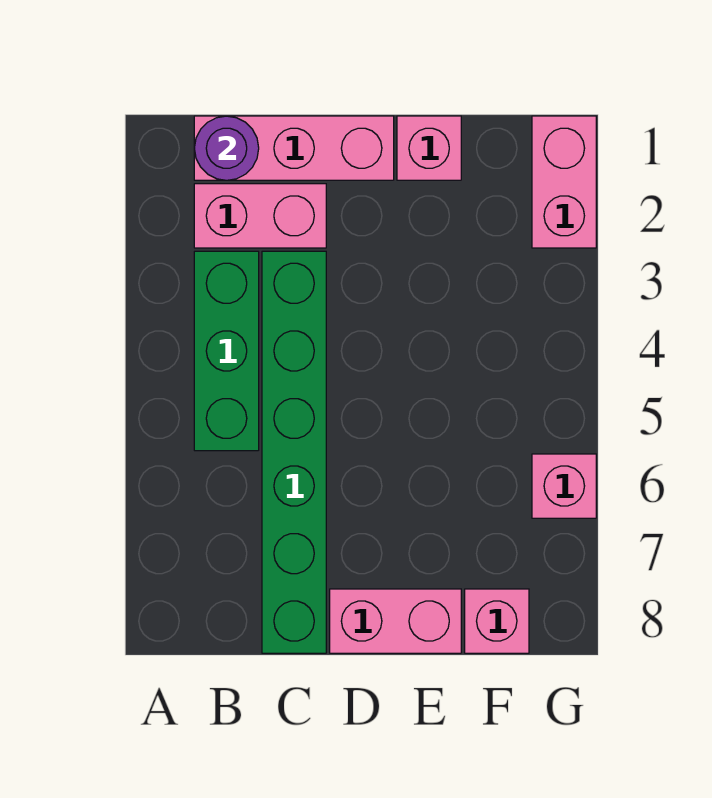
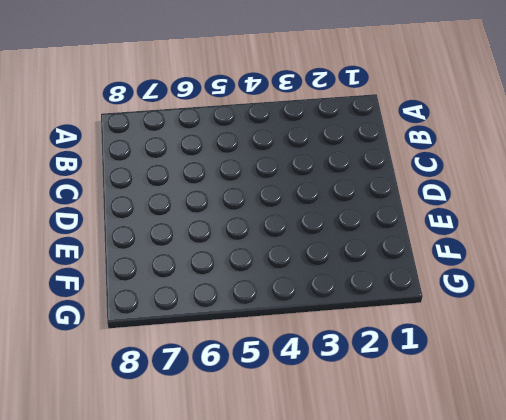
none -> pink 1x3 brick [194,116,394,180]
none -> pink 1x2 brick [194,184,326,248]

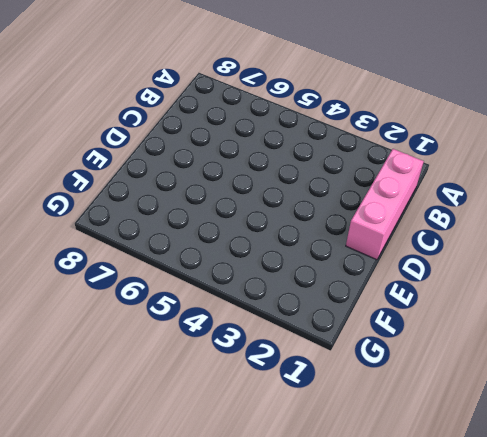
none -> pink 1x2 brick [194,184,326,248]
none -> green 1x3 brick [194,251,259,451]

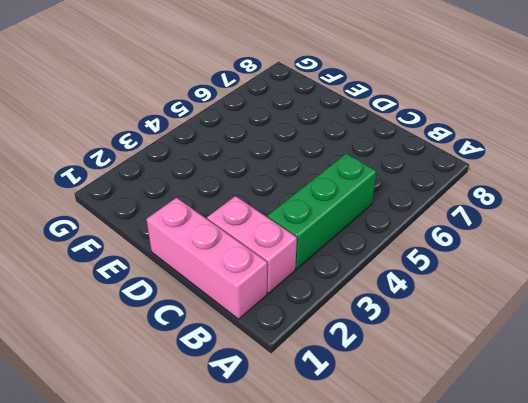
none -> green 1x6 brick [262,251,326,653]
none -> pink 1x2 brick [330,589,461,653]

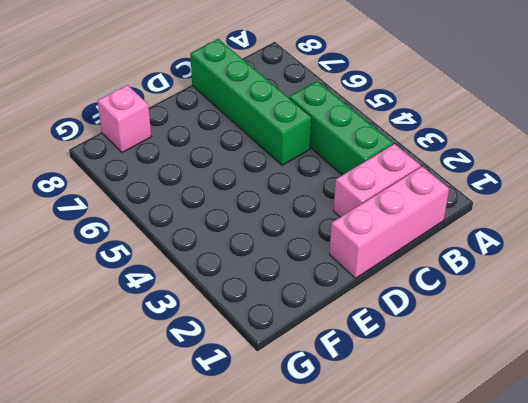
green 1x4 brick [190,39,311,165] -> green 1x6 brick [262,251,326,653]
none -> pink 1x2 brick [330,589,461,653]
none -> pink 1x1 brick [397,116,461,180]

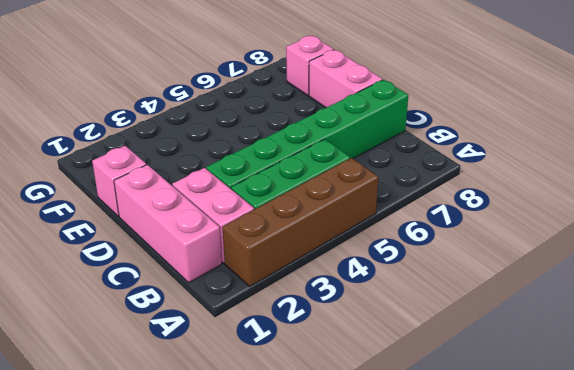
brown 1x4 brick [222,158,378,286] -> none
none -> pink 1x2 brick [532,116,596,248]
none -> pink 1x1 brick [532,454,596,518]

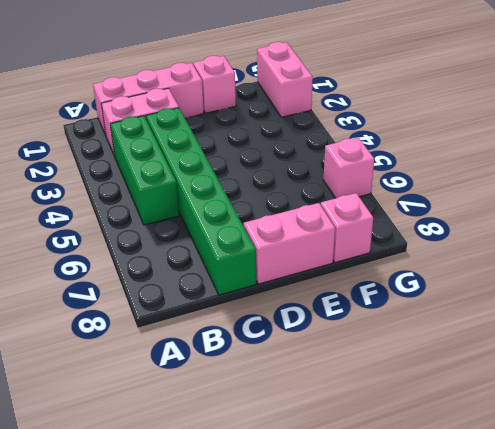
none -> purple 1x1 round brick [194,116,259,180]

